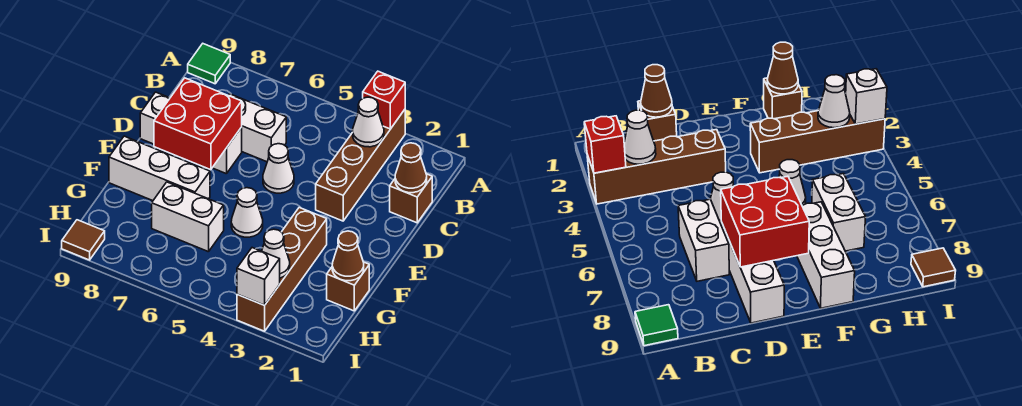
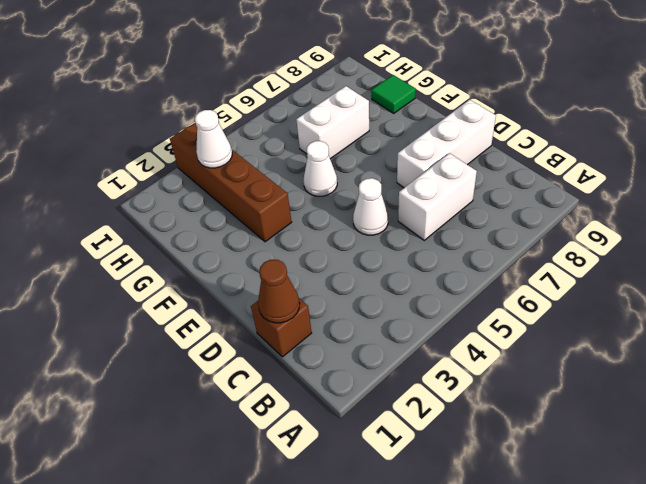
green 1x1 tile [371,75,416,113] -> green 1x1 tile moved to [188,44,230,84]
none -> brown 1x4 brick [316,110,405,221]
none -> white 1x3 brick [109,136,210,201]
none -> brown 1x1 brick [327,262,369,311]

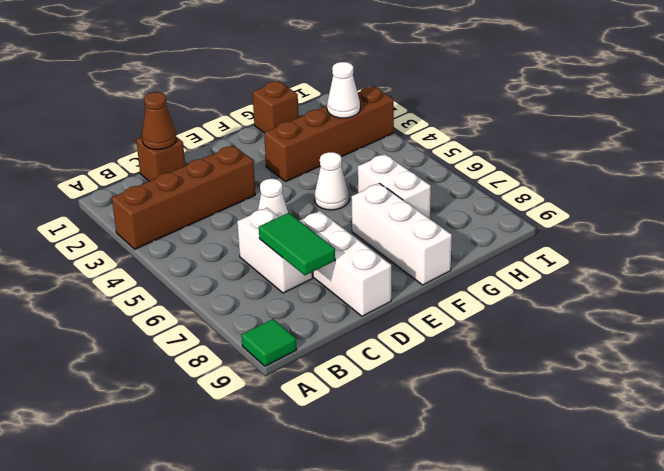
green 1x2 tile [259,213,335,275] -> none
none -> brown 1x1 tile [62,220,105,260]
none -> red 1x1 brick [363,71,405,129]
none -> white 1x1 cone [353,97,384,147]

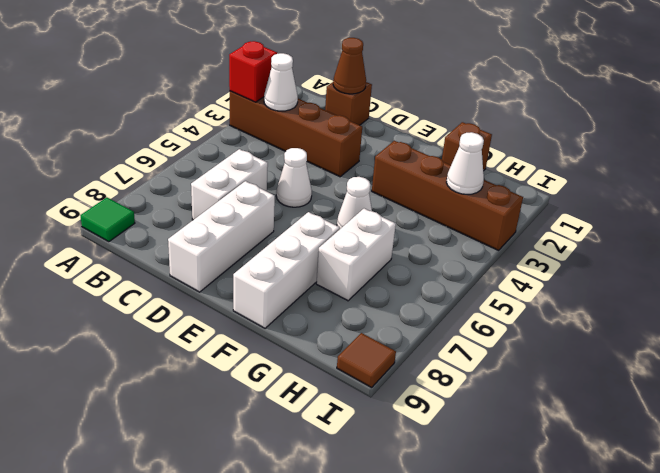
none -> red 2x2 brick [154,78,242,170]
none -> brown 1x1 cone [332,231,364,281]
none -> white 1x1 brick [237,248,280,305]

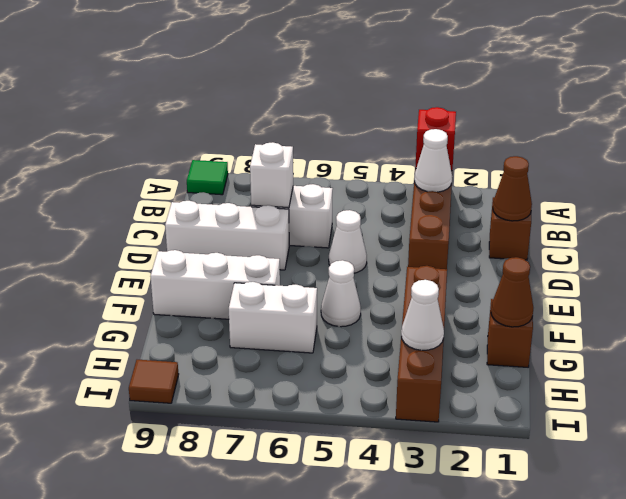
white 1x1 brick [250,142,293,208] -> white 1x1 brick moved to [237,248,280,305]
none -> red 2x2 brick [154,78,242,170]

